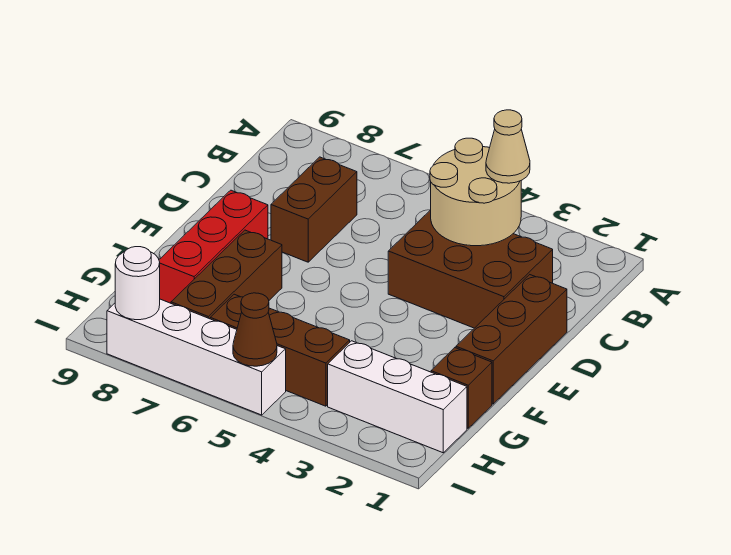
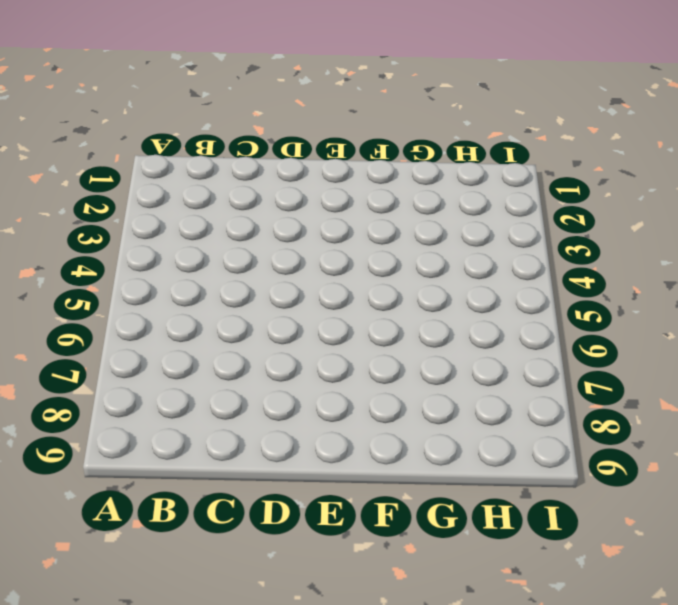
none -> brown 2x3 brick [388,210,553,328]
none -> brown 1x2 brick [271,157,357,262]
none -> brown 1x3 brick [456,275,567,404]

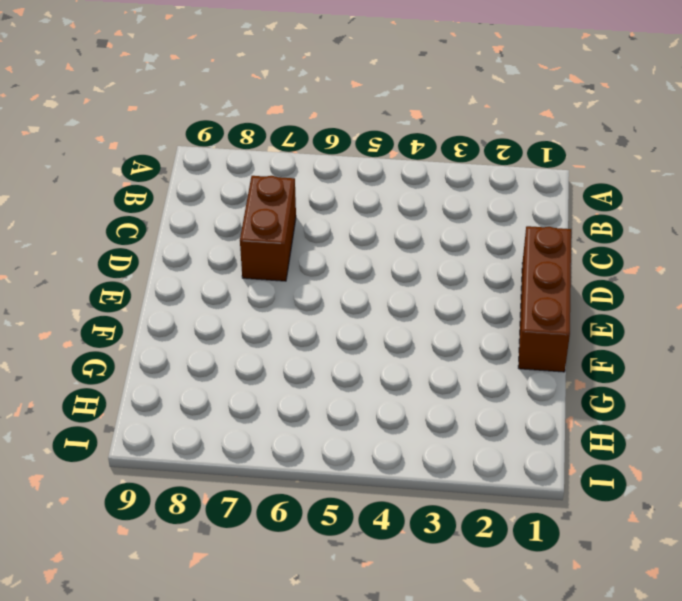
none -> brown 2x3 brick [388,210,553,328]
none -> red 1x3 brick [159,190,268,303]
none -> brown 1x3 brick [171,230,282,319]

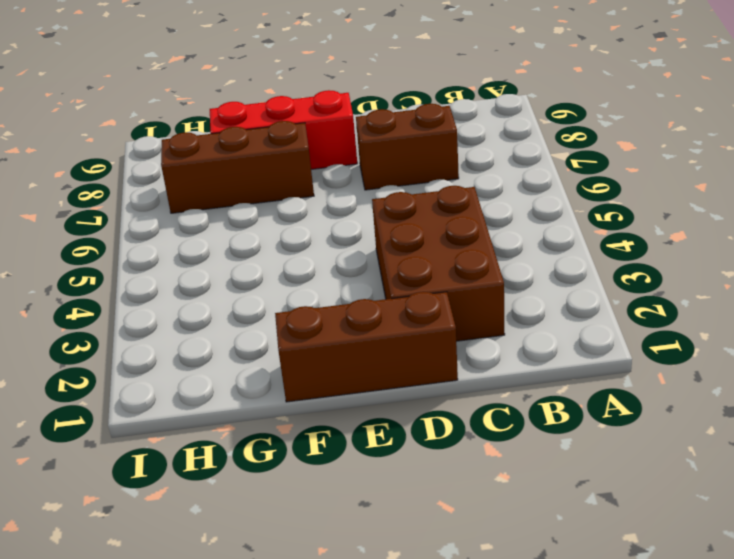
none -> brown 1x1 brick [431,348,492,428]
none -> white 1x3 brick [328,341,467,453]
none -> brown 1x3 brick [210,294,350,406]

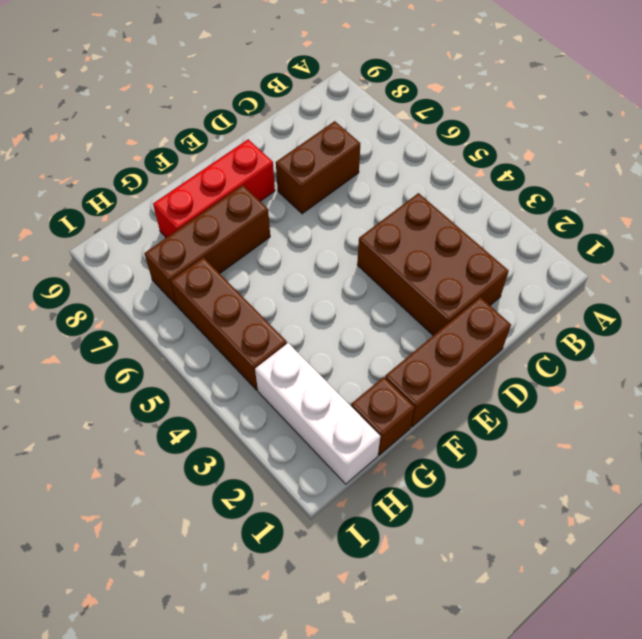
none -> white 1x4 brick [107,299,286,415]
none -> tan 2x2 round brick [430,138,521,246]
none -> brown 1x1 cone [233,293,277,366]

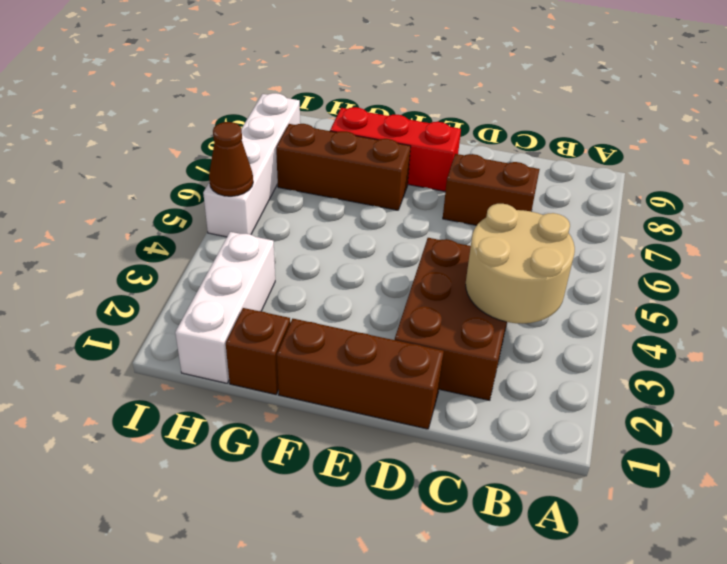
none -> brown 1x3 brick [210,294,350,406]
none -> white 1x1 round brick [115,247,160,320]
none -> tan 1x1 cone [486,110,530,183]

